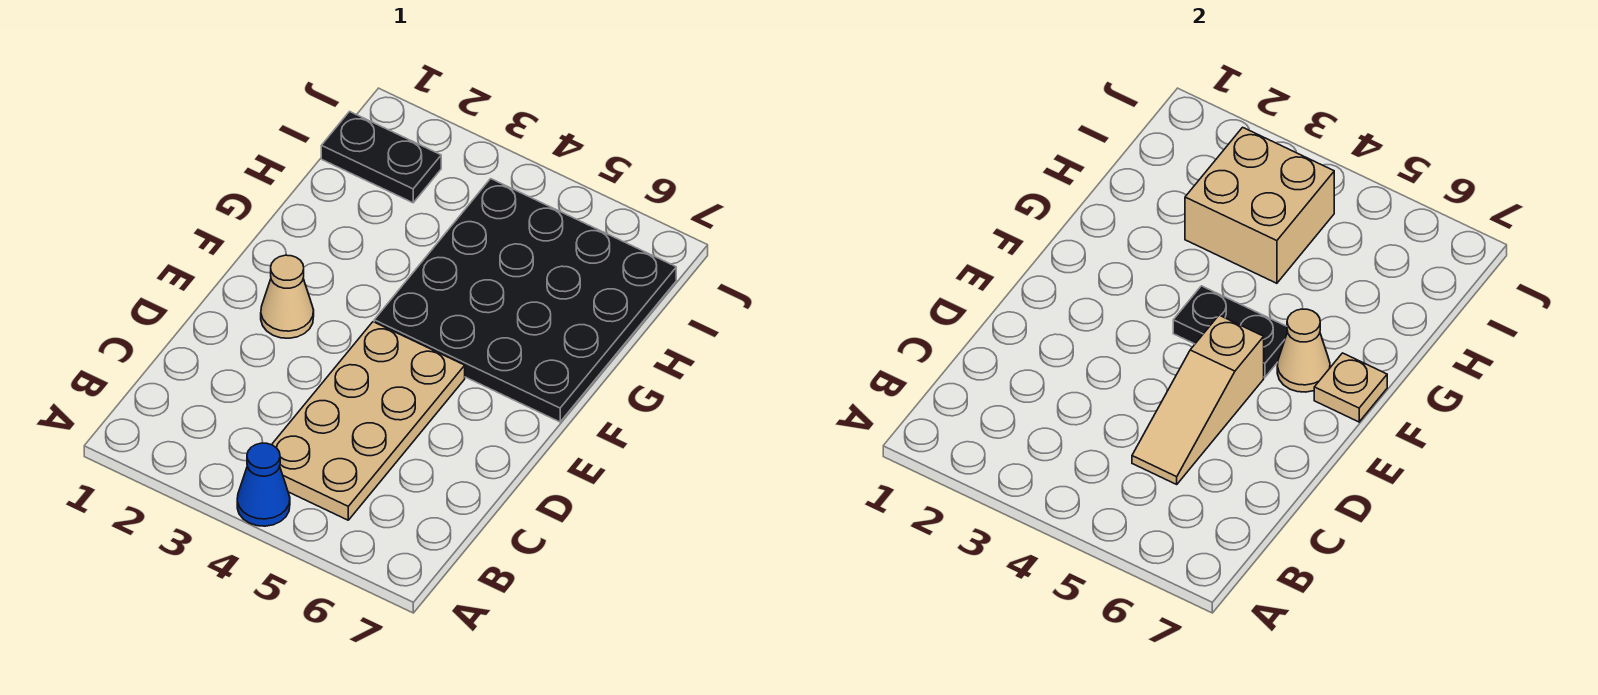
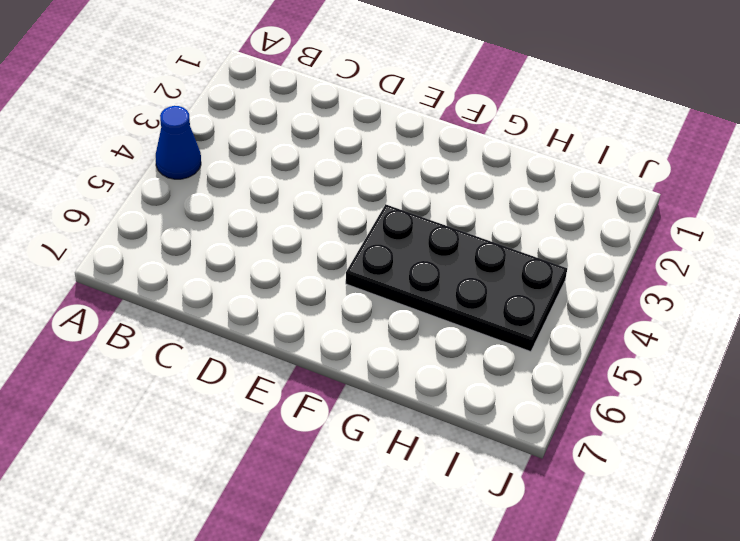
black 2x4 plate [346,204,567,352] -> black 4x4 plate [374,179,676,422]
none -> tan 2x4 plate [272,322,465,520]
none -> tan 1x1 cone [261,255,314,338]

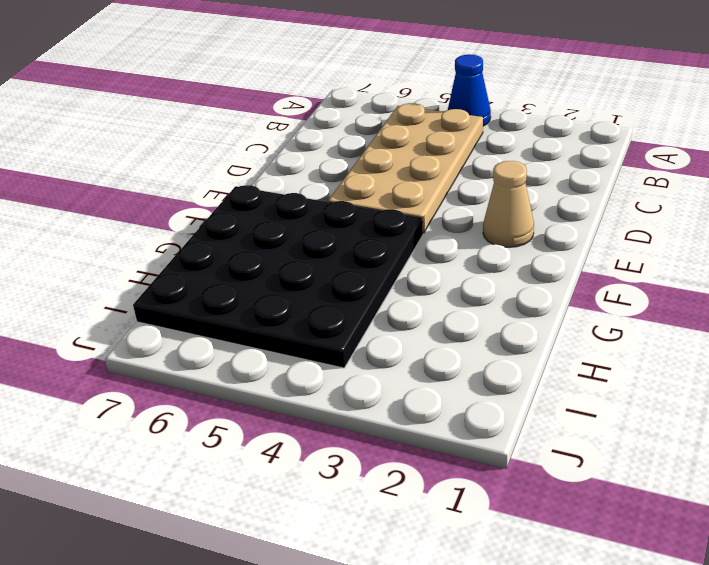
none -> black 1x2 plate [321,111,441,203]
none -> tan 1x3 slope [1132,315,1264,484]

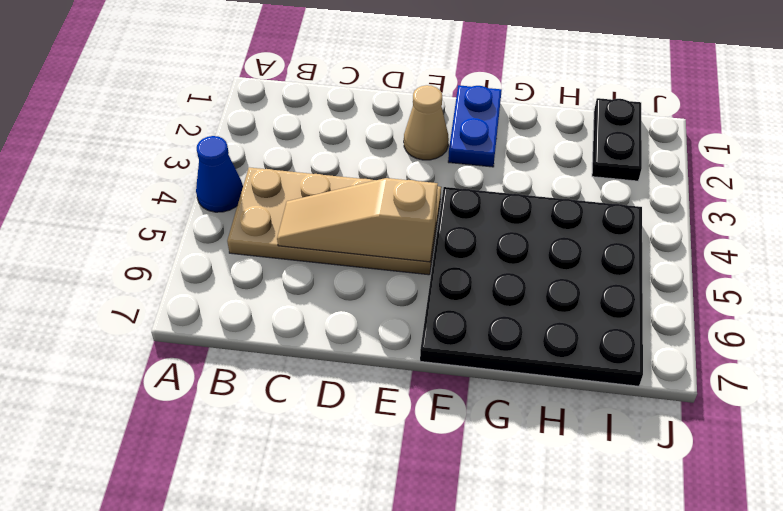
blue 1x2 plate [448,85,502,167] -> none
none -> black 1x2 plate [1173,286,1288,377]
none -> tan 1x1 cone [1277,309,1330,392]

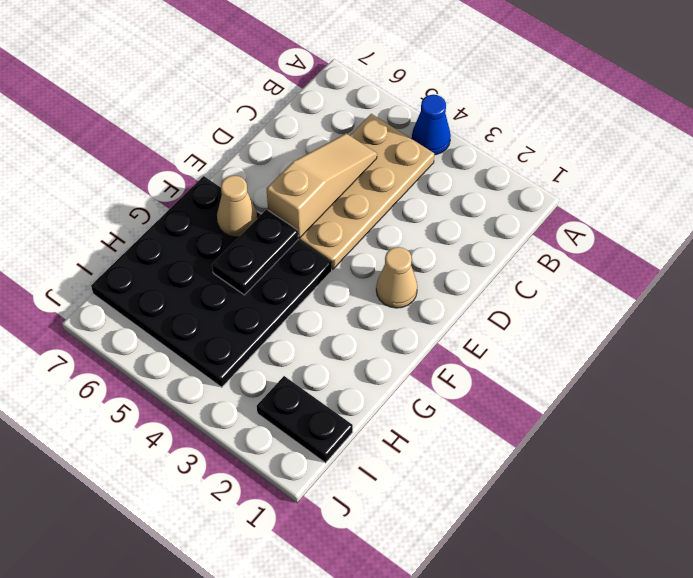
black 1x2 plate [212,209,298,295] -> black 1x2 plate turned to [1173,286,1288,377]
none -> tan 1x1 plate [1314,353,1387,422]
none -> tan 2x2 brick [1185,127,1334,283]

